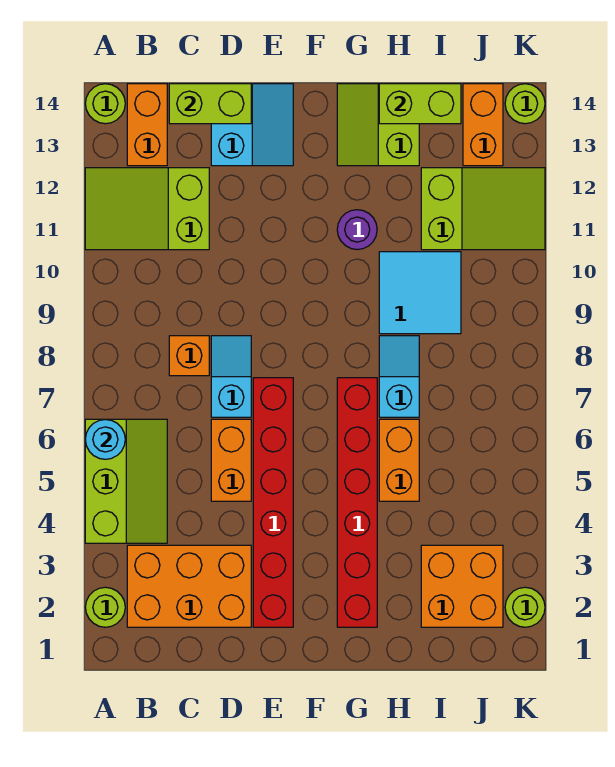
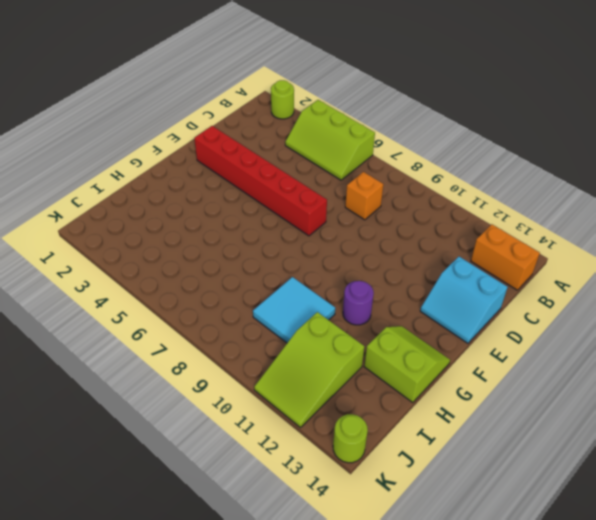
none -> lime 2x3 slope [85,168,209,250]
none -> lime 1x1 round brick [85,84,125,124]
none -> orange 2x3 brick [127,545,251,627]

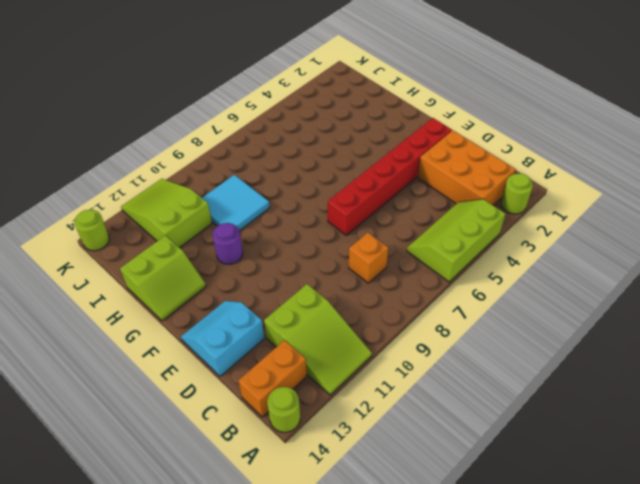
none -> orange 1x2 brick [211,419,251,501]
none -> cyan 1x2 slope [211,336,251,417]
none -> red 1x6 brick [337,378,377,627]

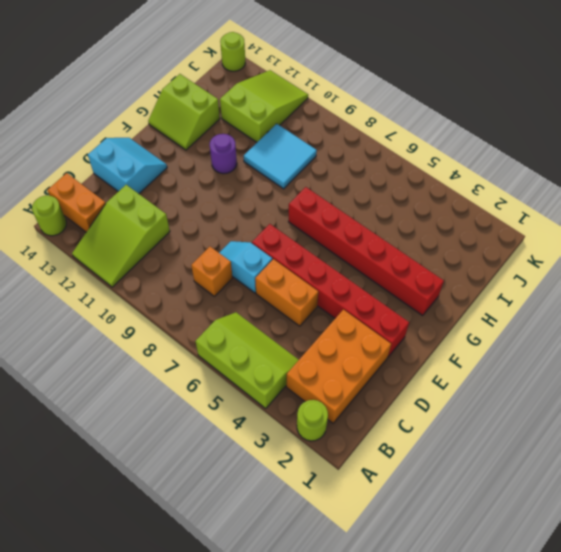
none -> orange 1x2 brick [379,419,419,501]
none -> cyan 1x2 slope [379,336,419,417]
none -> orange 2x2 brick [421,545,503,627]

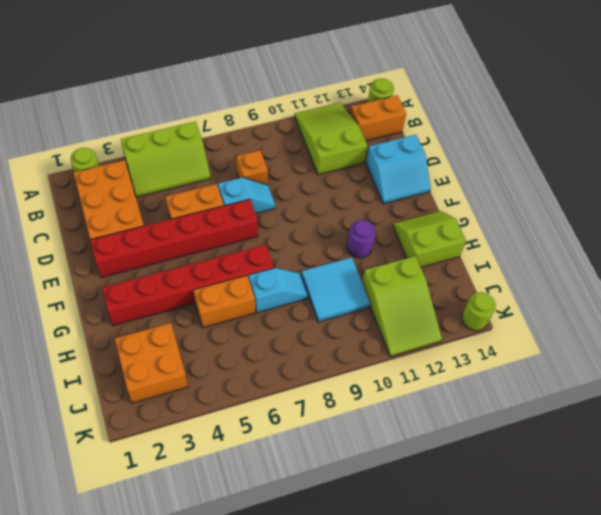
none -> orange 1x2 brick [463,84,503,166]
none -> lime 1x1 round brick [505,587,545,627]
none -> cyan 1x1 round brick [85,420,125,459]

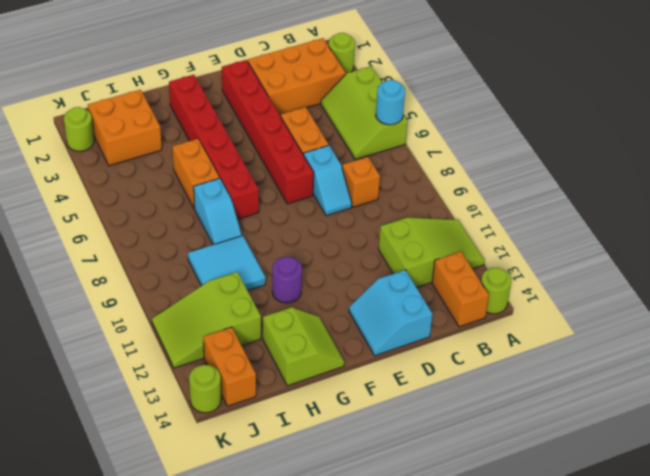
none -> lime 1x2 brick [169,84,251,124]
none -> lime 1x2 brick [379,84,461,124]

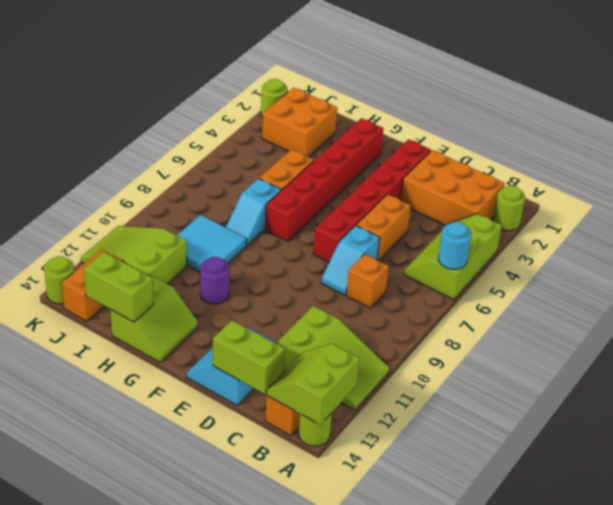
lime 2x2 slope [266,344,359,425] -> none

